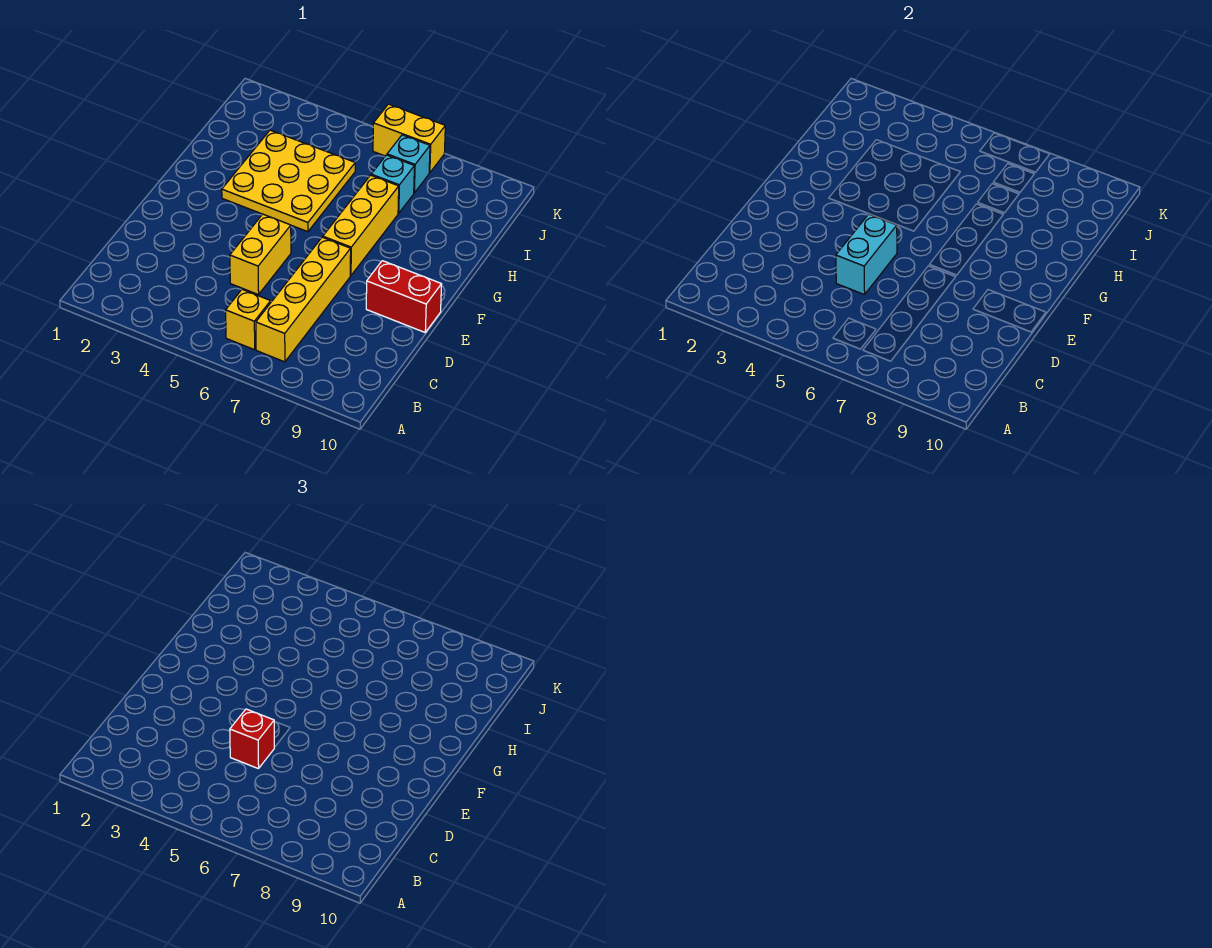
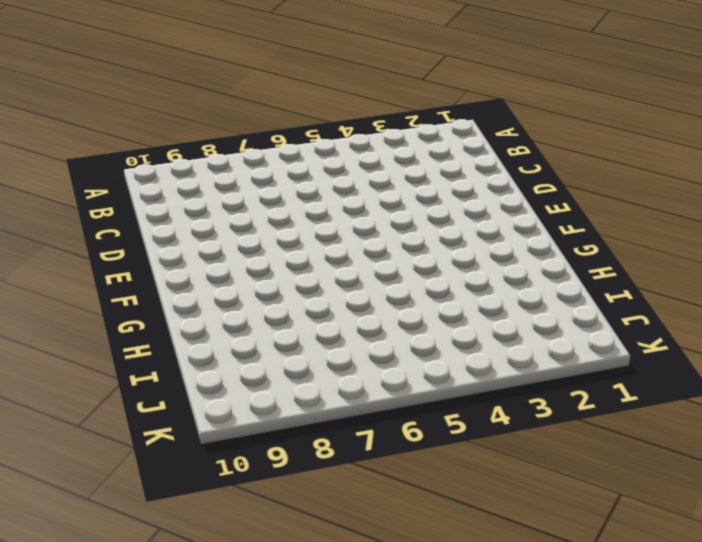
none -> yellow 1x1 brick [226,289,271,350]
none -> yellow 1x4 brick [256,237,351,362]

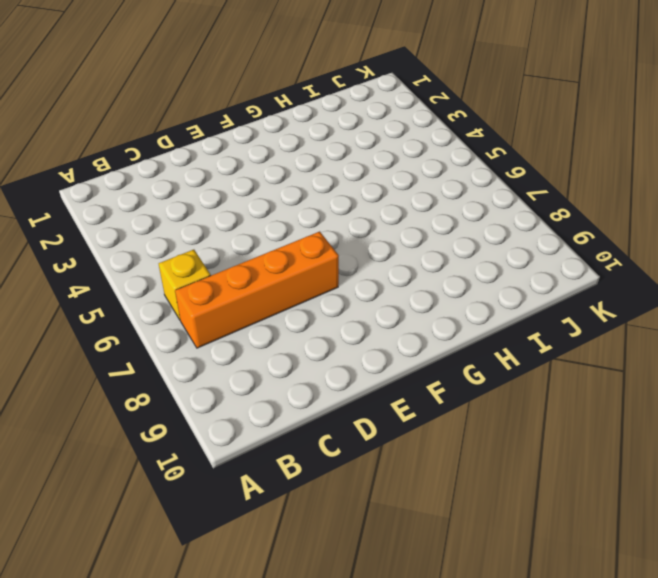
orange 1x4 brick [175,231,339,348] -> yellow 1x4 brick [256,237,351,362]
none -> yellow 1x2 brick [230,214,291,295]
none -> red 1x2 brick [366,261,442,332]

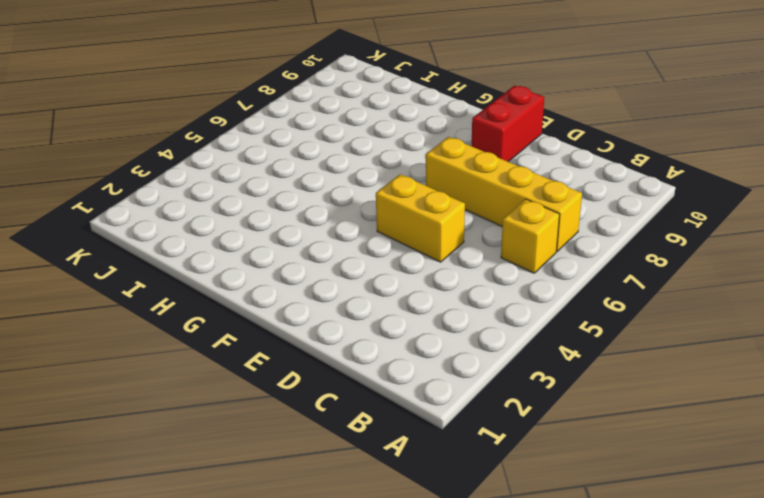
none -> yellow 1x3 brick [323,175,399,276]
none -> yellow 3x3 plate [222,130,355,232]

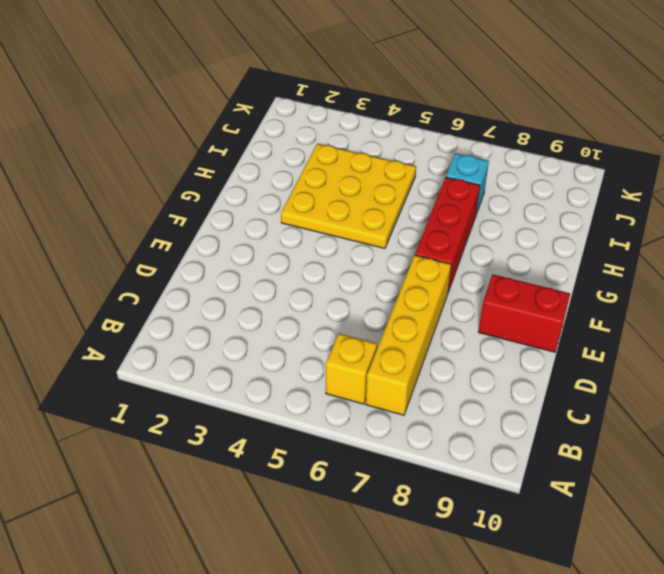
red 1x3 brick [415,177,480,292] -> yellow 1x3 brick [323,175,399,276]
none -> yellow 1x2 brick [230,214,291,295]
none -> cyan 1x1 brick [387,135,430,193]

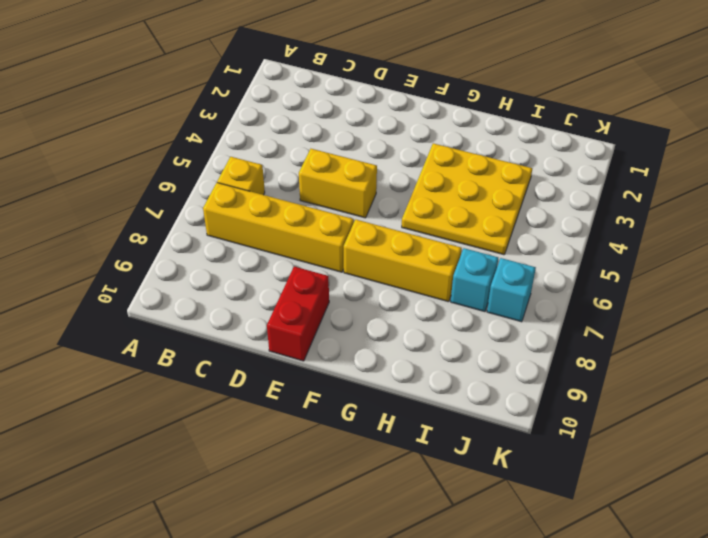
none -> yellow 1x2 brick [373,104,445,173]
none -> cyan 1x2 brick [836,214,897,295]

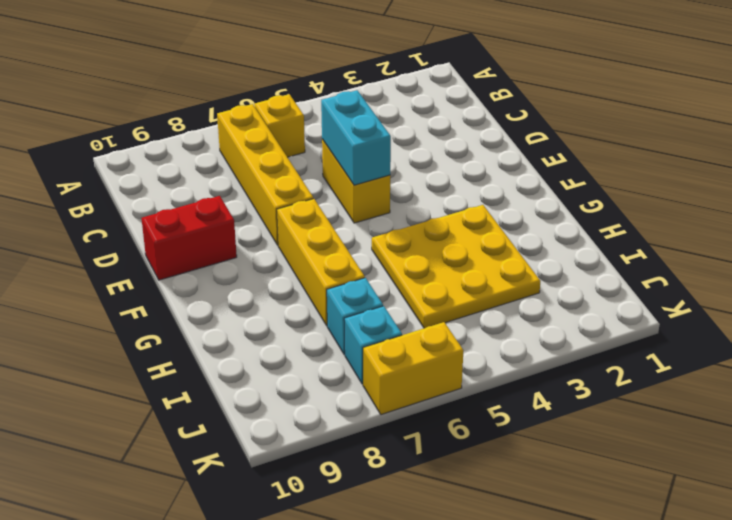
none -> red 1x1 brick [230,709,274,769]

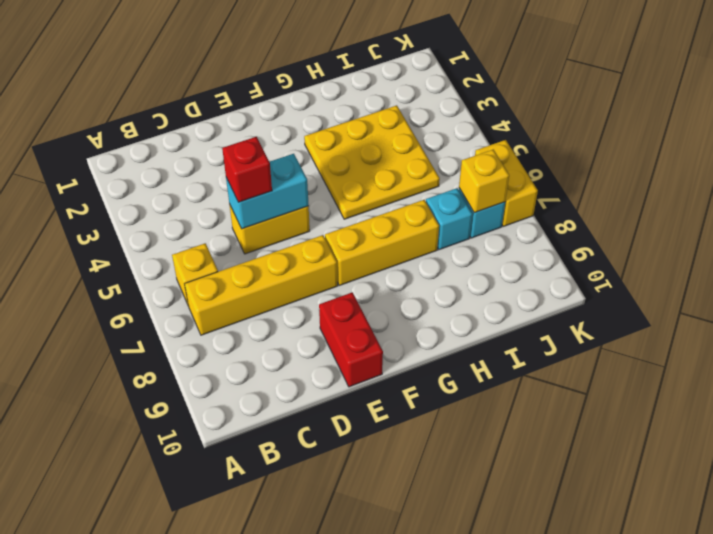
yellow 1x1 brick [459,150,509,213] -> none

